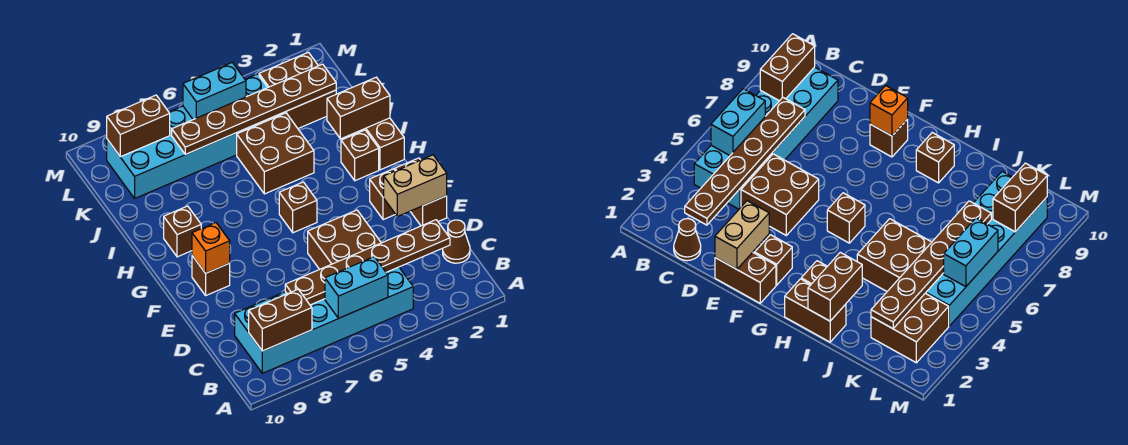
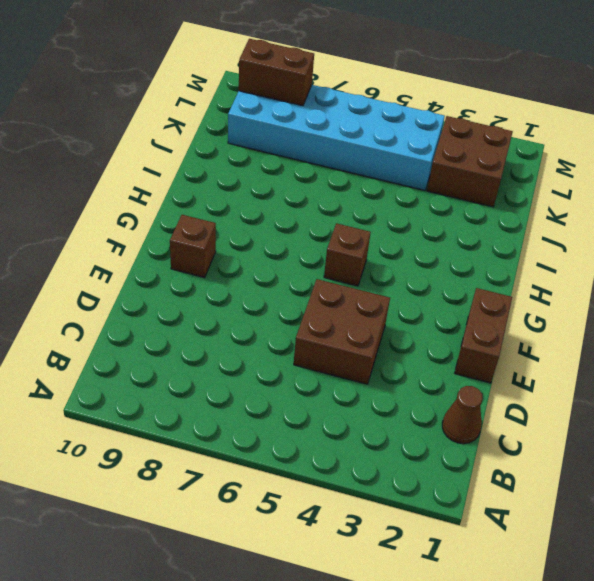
none -> cyan 2x6 brick [235,267,413,373]
none -> brown 1x1 brick [370,169,395,220]
none -> brown 1x2 brick [354,118,404,170]

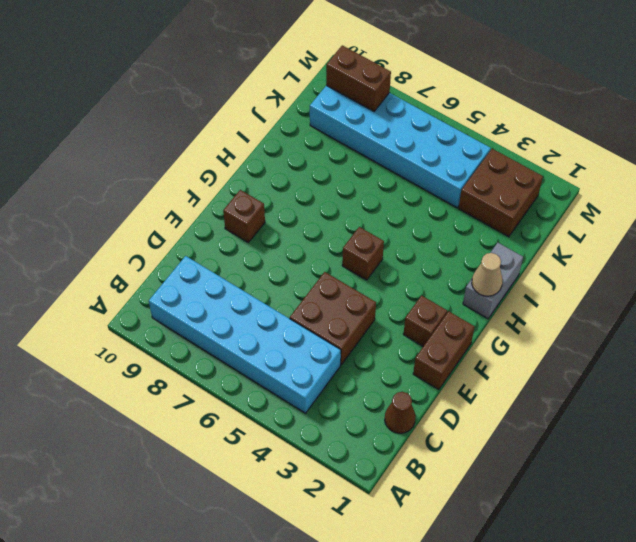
grey 1x2 brick [463,243,523,319] -> brown 1x2 brick [354,118,404,170]
tan 1x1 cone [472,253,503,296] -> none
none -> brown 1x1 brick [341,130,379,181]
none -> brown 1x1 brick [164,206,201,257]
none -> brown 2x2 brick [237,113,314,194]

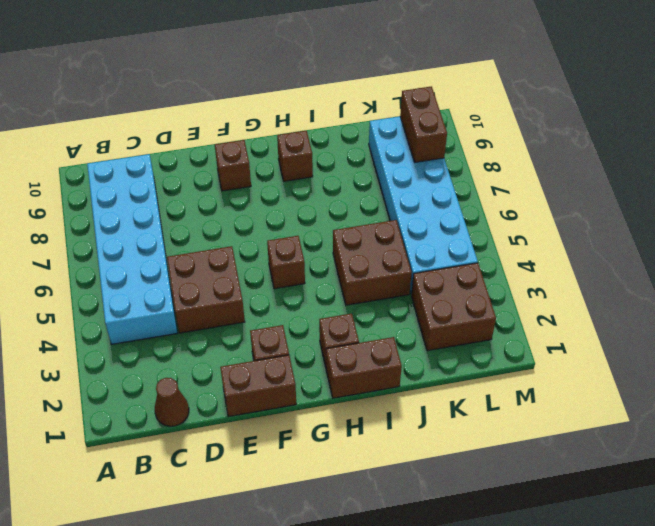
none -> cyan 1x2 brick [325,257,388,318]
none -> brown 1x2 brick [249,289,312,351]
none -> brown 1x6 plate [285,220,450,305]

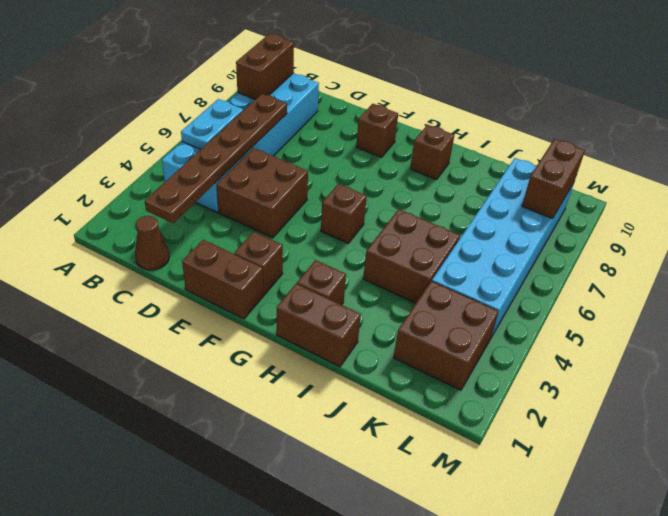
cyan 1x2 plate [181,99,243,149] -> cyan 1x2 brick [325,257,388,318]
none -> tan 1x2 brick [384,155,447,216]
none -> orange 1x1 brick [192,223,230,273]
none -> brown 1x2 brick [327,77,390,139]

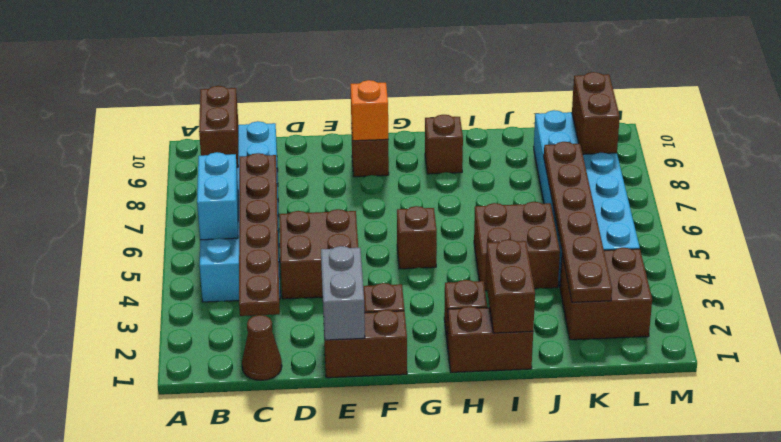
grey 1x2 brick [321,246,365,340] -> tan 1x2 brick [384,155,447,216]
none -> cyan 1x2 brick [183,63,246,119]

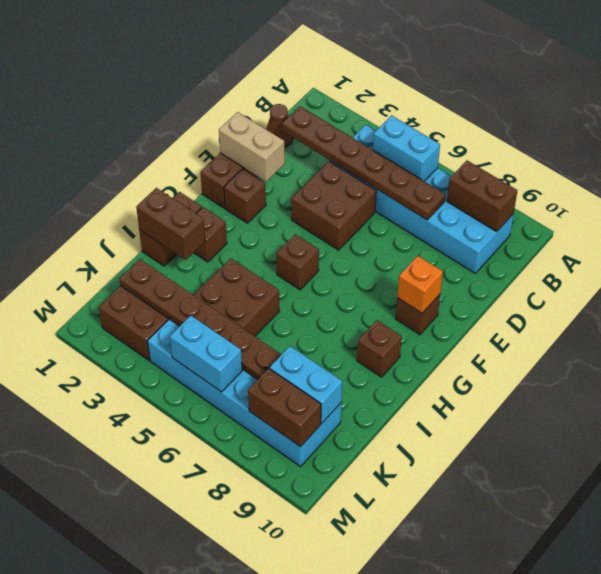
cyan 1x2 brick [270,346,342,424] -> none

